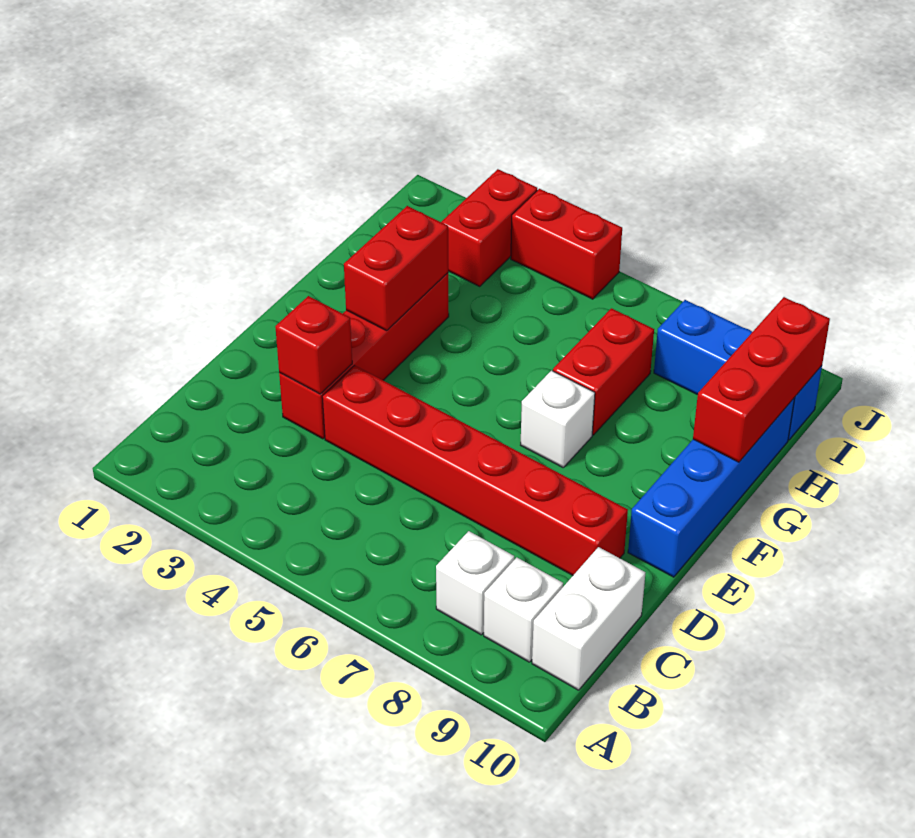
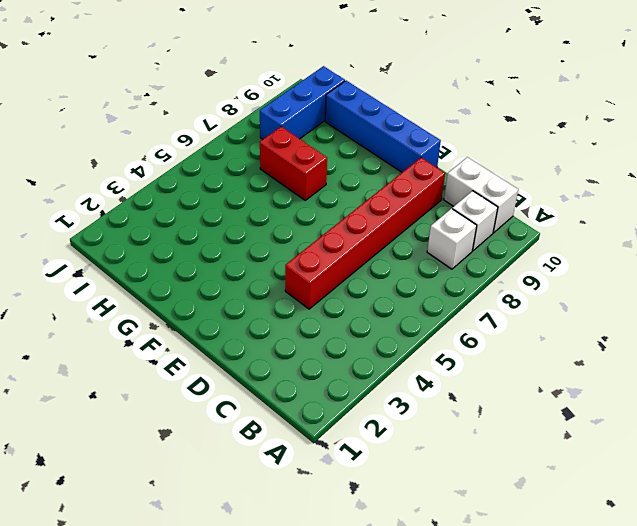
none -> red 1x4 brick [279,273,449,439]
none -> white 1x1 brick [521,371,595,467]
none -> red 1x2 brick [441,169,537,286]

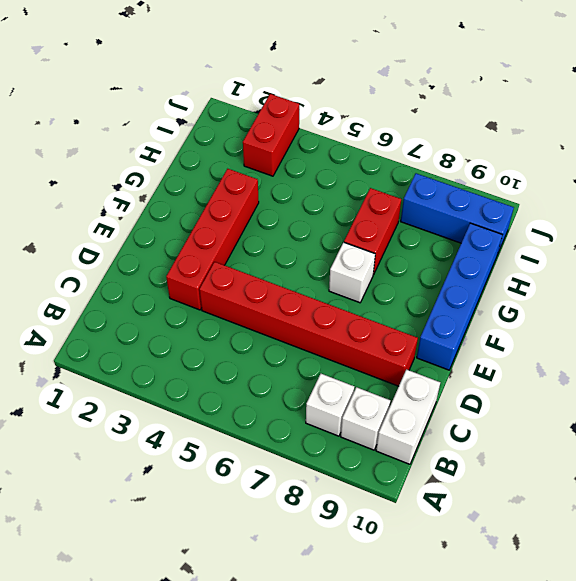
none -> red 1x2 brick [511,189,622,299]
none -> red 1x1 brick [275,296,352,394]
none -> red 1x2 brick [344,206,448,331]

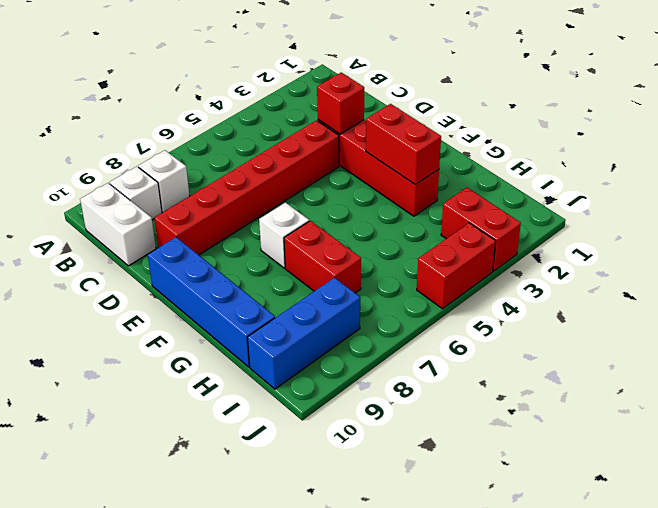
none -> red 1x3 brick [693,297,830,462]

